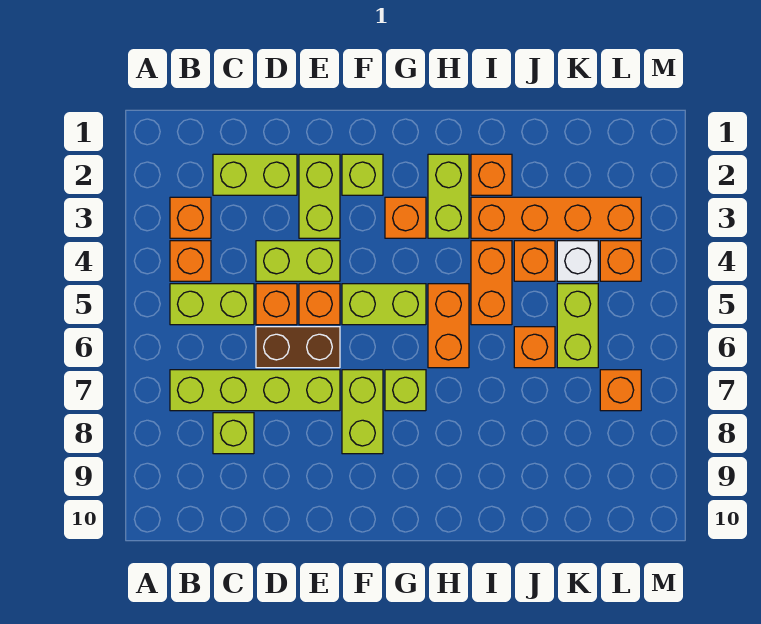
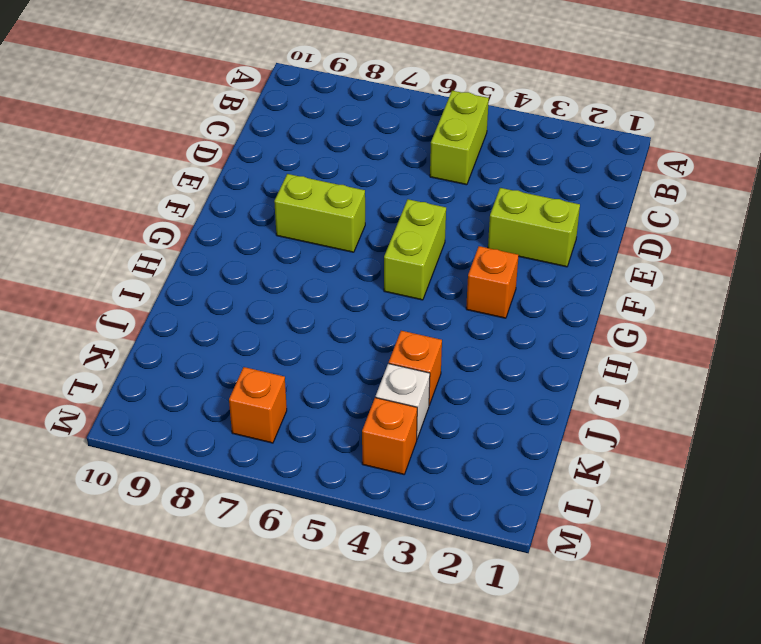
none -> orange 1x1 brick [170,197,211,238]
none -> orange 1x1 brick [170,241,211,281]
none -> lime 1x4 brick [170,370,340,411]

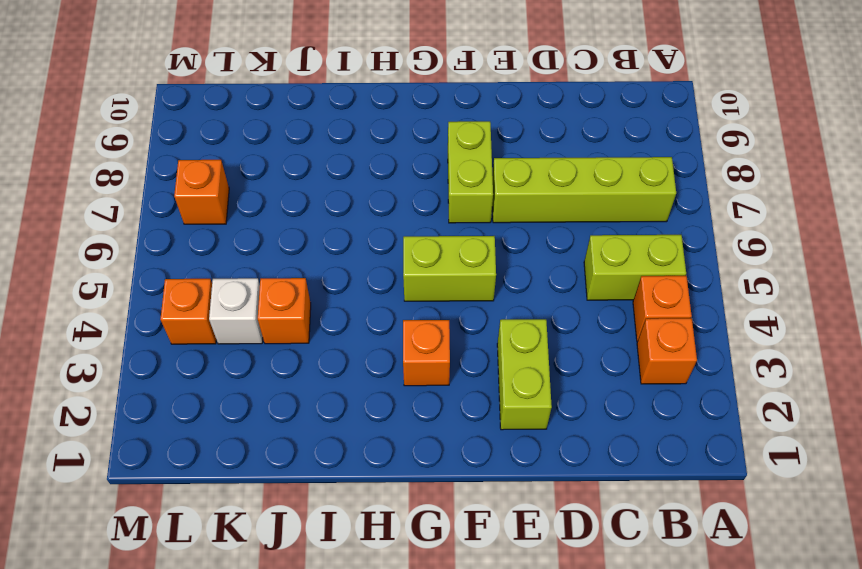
none -> lime 1x2 brick [213,154,297,195]
none -> lime 1x1 brick [213,413,254,454]
none -> lime 1x2 brick [256,241,340,281]

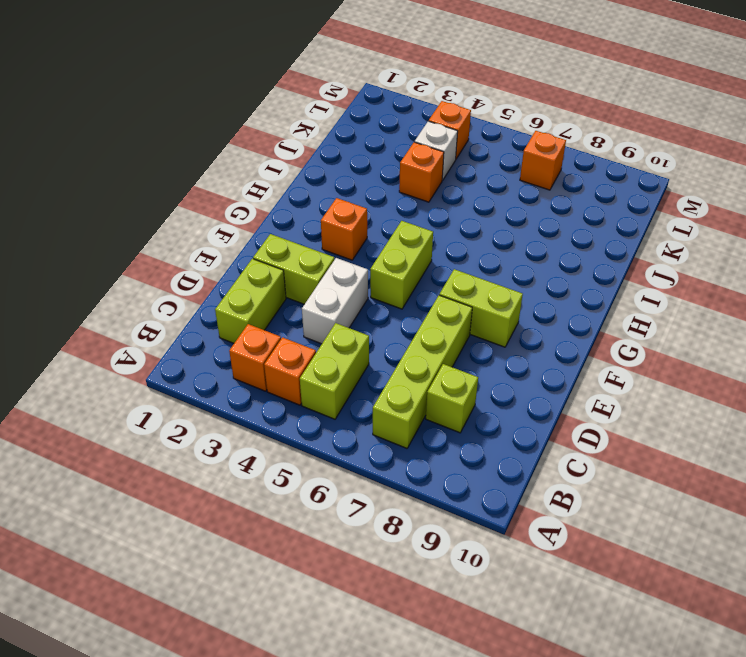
white 1x2 brick [302,258,368,344] -> lime 1x2 brick [256,241,340,281]
none -> orange 1x1 brick [256,284,297,325]
none -> brown 1x2 brick [256,327,340,368]
none -> orange 1x1 brick [299,284,340,325]

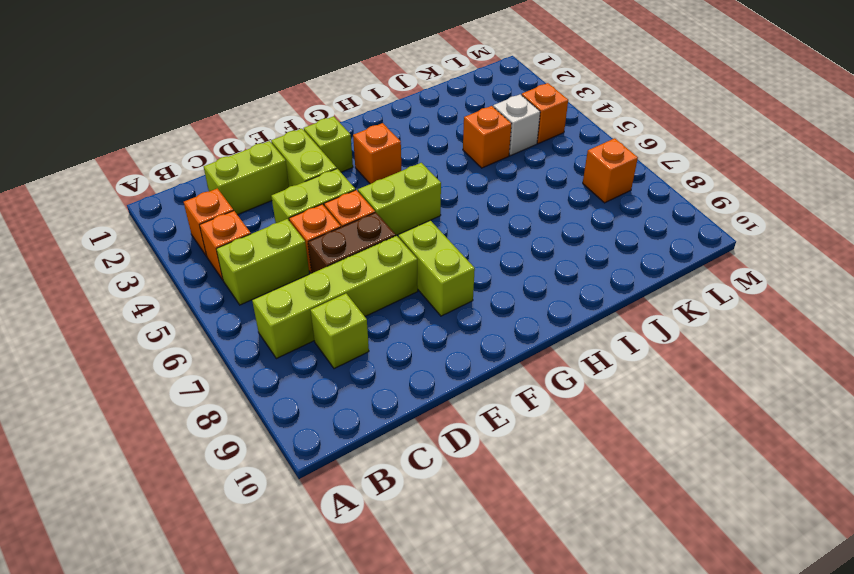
none -> lime 1x1 brick [385,370,426,411]
none -> lime 1x2 brick [428,154,469,238]
none -> orange 1x2 brick [428,284,469,368]

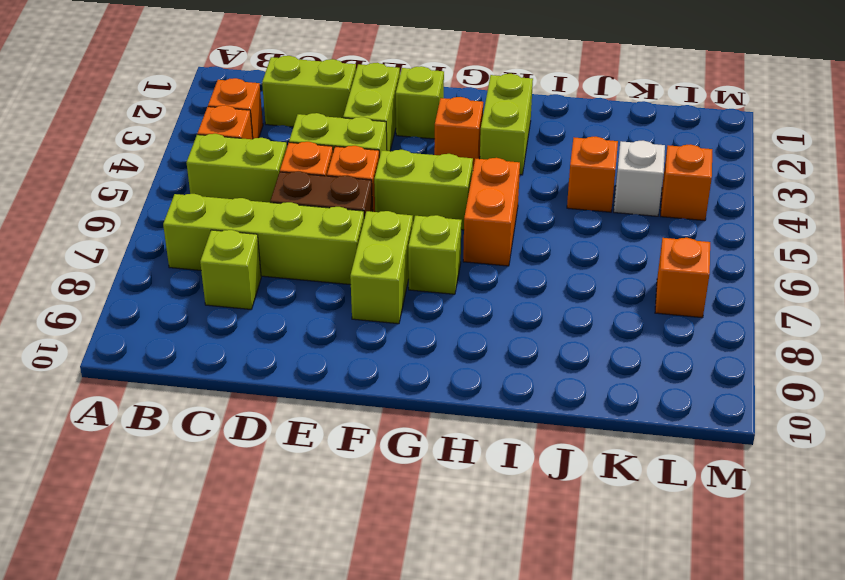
none -> orange 1x1 brick [471,154,512,195]
none -> orange 1x4 brick [471,197,641,238]
none -> orange 1x2 brick [471,241,512,325]

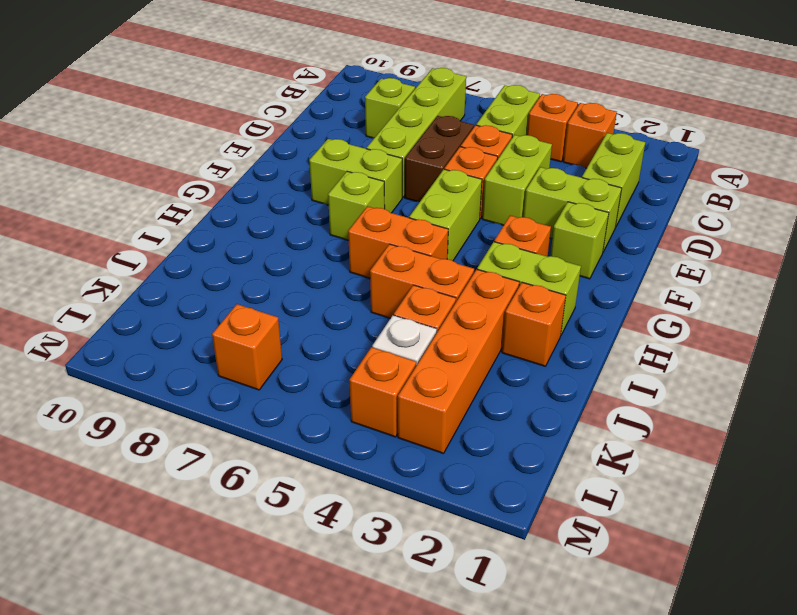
none -> orange 1x1 brick [514,327,555,368]
none -> lime 1x2 brick [557,284,598,368]

